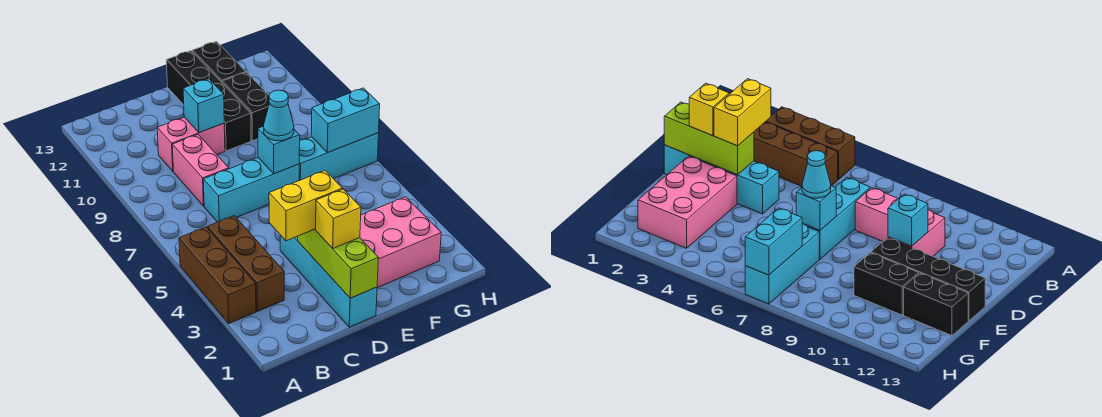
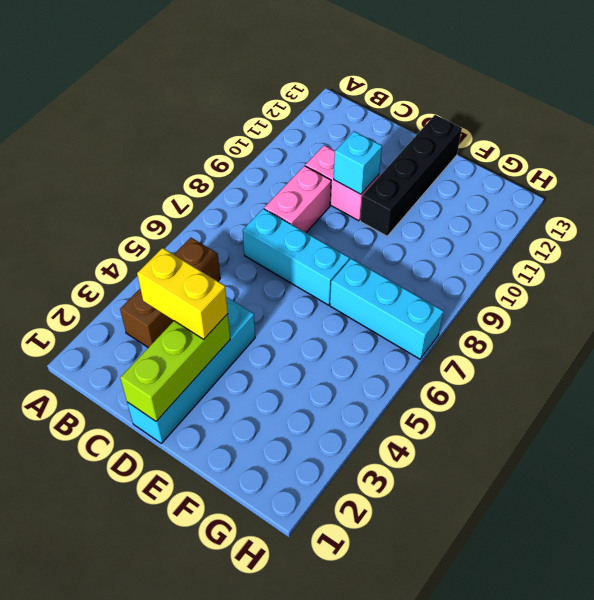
none -> brown 1x3 brick [179,227,256,323]
none -> pink 2x3 brick [360,197,441,288]
none -> black 1x2 brick [222,72,269,141]

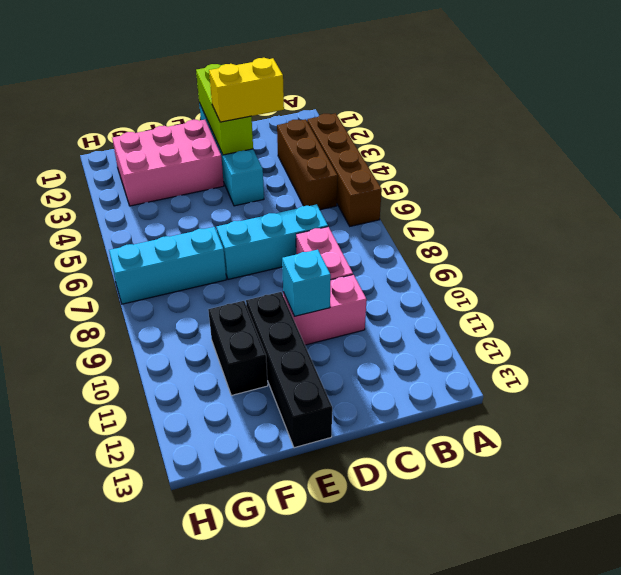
brown 1x4 brick [307,113,382,226] -> brown 1x3 brick [179,227,256,323]
none -> black 1x2 brick [192,42,246,83]
none -> cyan 1x1 brick [258,126,300,174]
none -> cyan 1x2 brick [311,88,380,153]

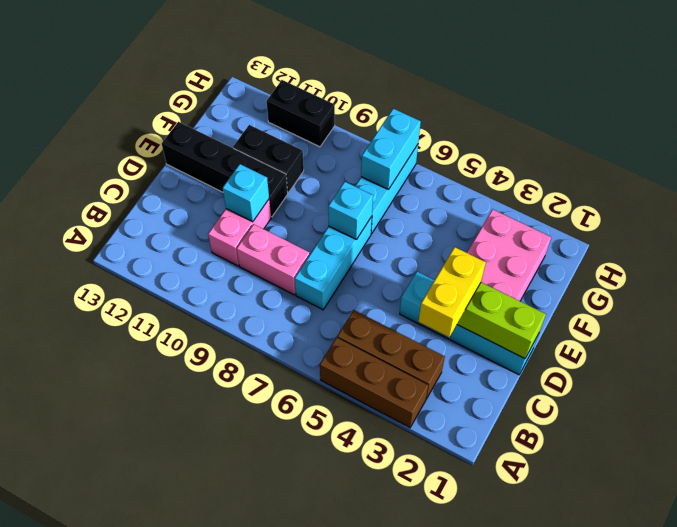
black 1x2 brick [266,80,335,147] -> black 1x2 brick moved to [192,42,246,83]
none -> yellow 1x1 brick [316,189,361,248]
none -> cyan 1x1 cone [264,90,294,141]

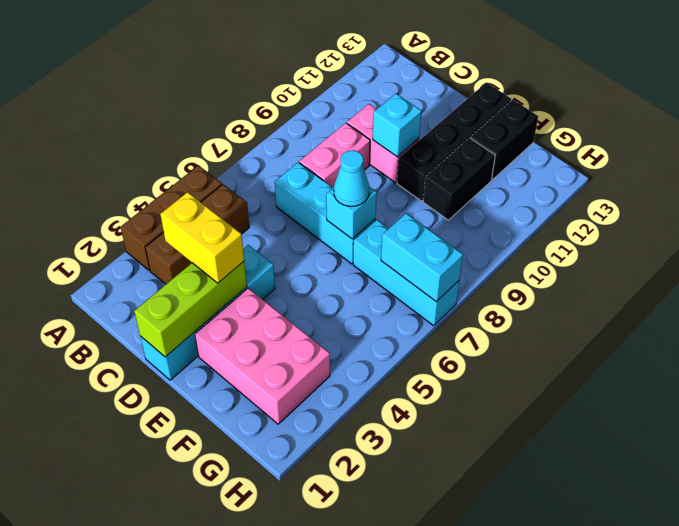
none -> yellow 1x1 brick [316,189,361,248]

